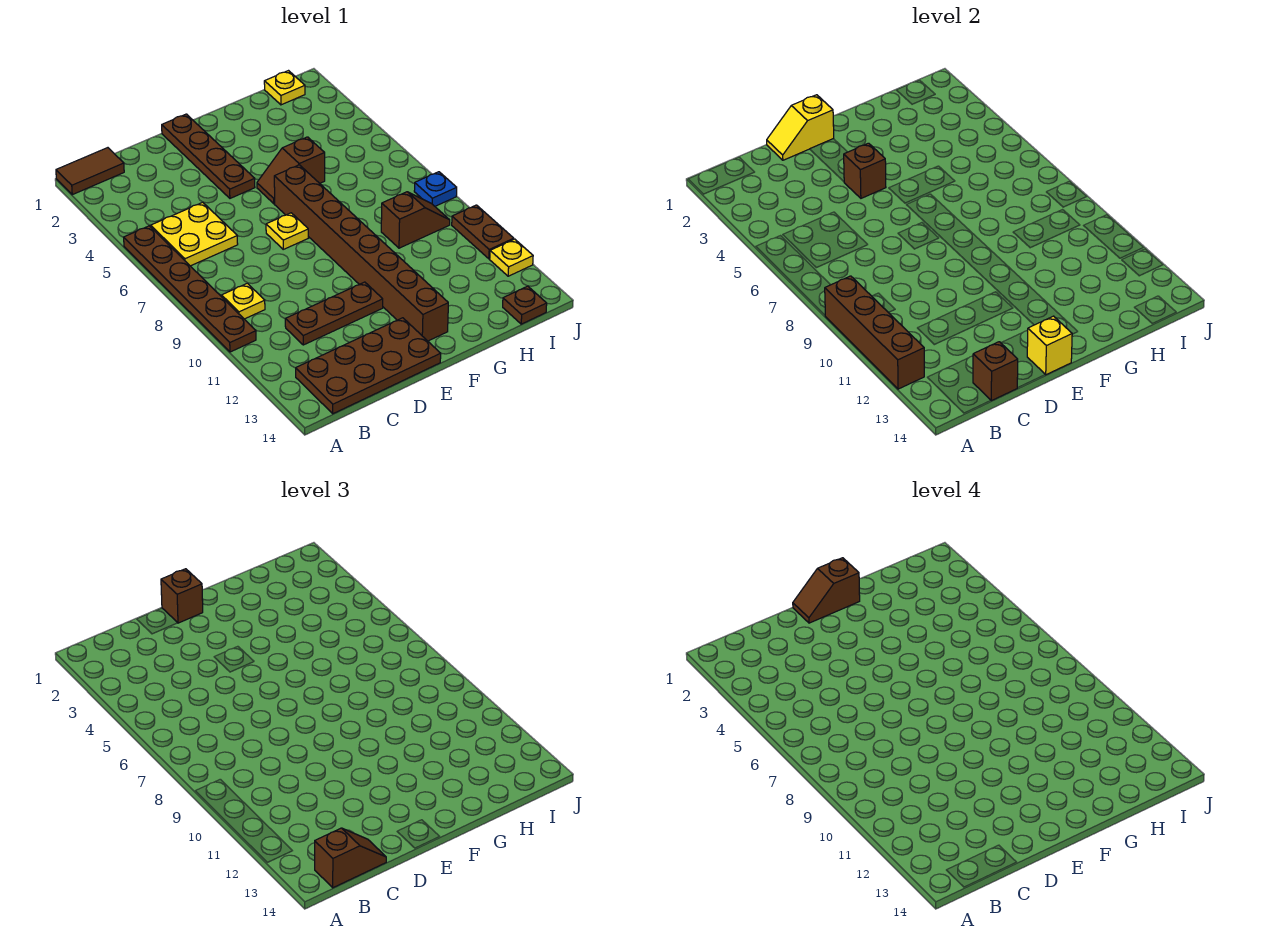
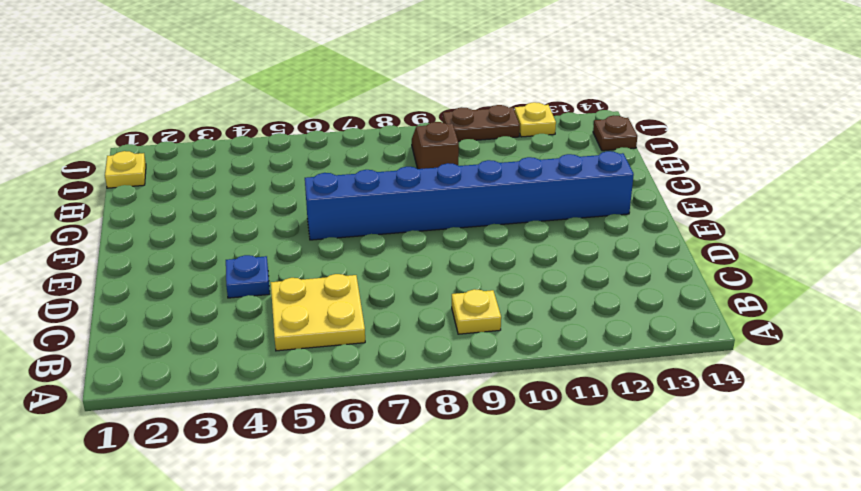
blue 1x1 plate [226,255,270,298] -> blue 1x1 plate moved to [414,172,457,206]
blue 1x8 brick [305,151,634,240] -> brown 1x8 brick [274,165,448,341]
none -> brown 1x2 tile [56,148,124,195]
none -> brown 1x6 plate [124,226,256,352]
none -> brown 2x4 plate [296,318,441,414]

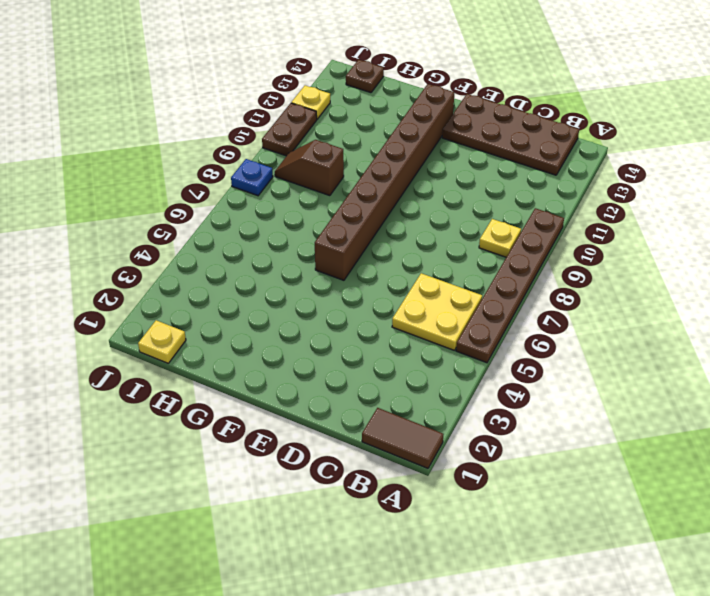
none -> brown 1x3 plate [285,282,383,345]
none -> brown 1x4 plate [162,114,255,198]
none -> yellow 1x1 plate [266,213,308,249]

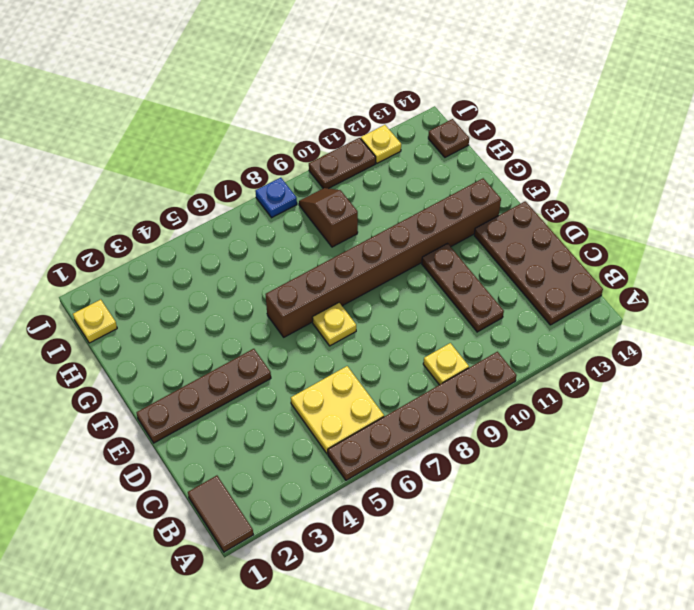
none -> brown 1x2 slope [257,137,325,204]
none -> brown 1x4 brick [825,276,924,389]
none -> brown 1x1 brick [973,342,1018,401]

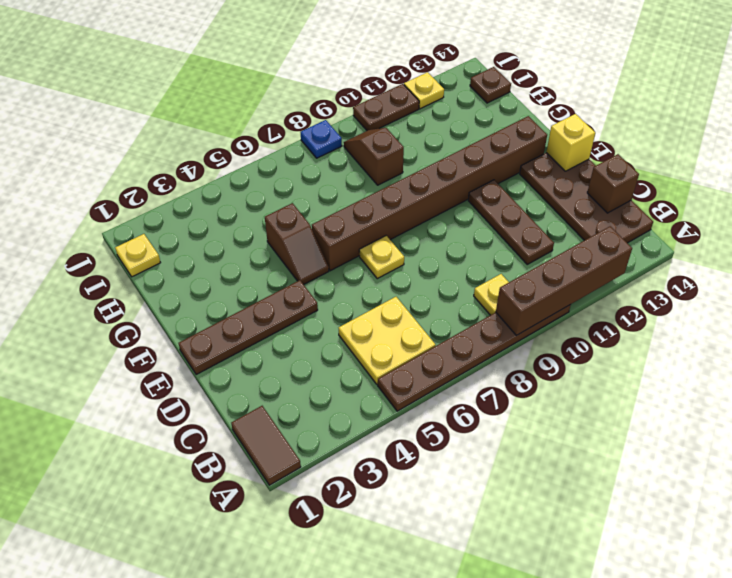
none -> yellow 1x2 slope [767,95,834,160]
none -> brown 1x1 brick [844,143,886,198]
none -> brown 1x2 slope [315,828,386,888]

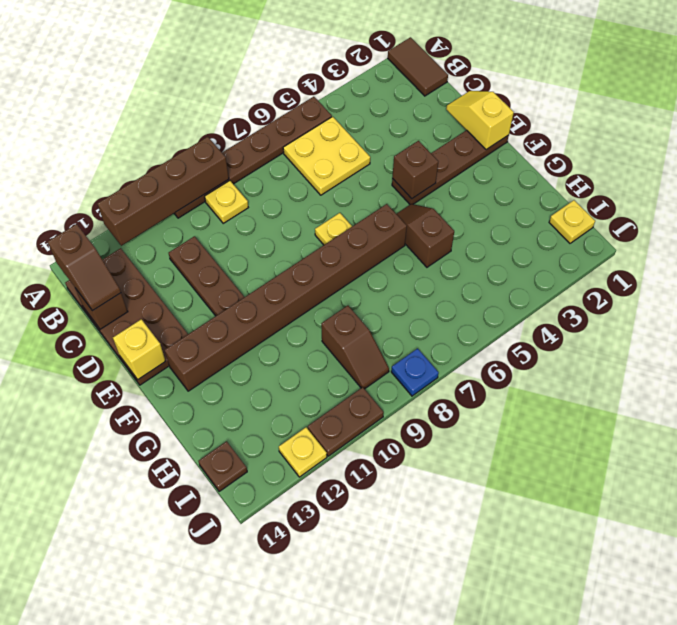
none -> brown 1x1 brick [161,569,203,623]
none -> brown 1x2 slope [793,558,860,623]

